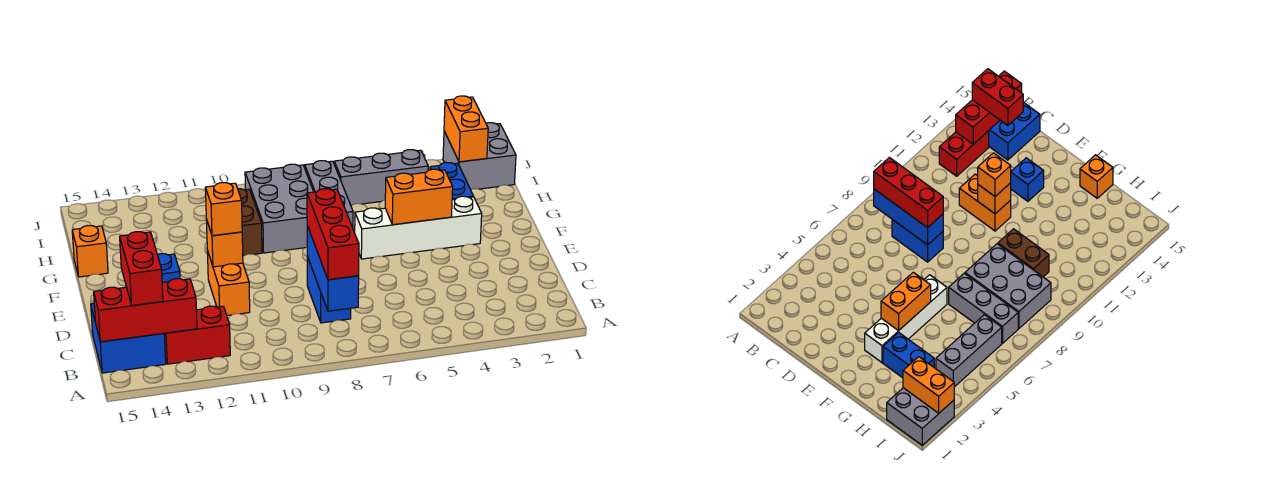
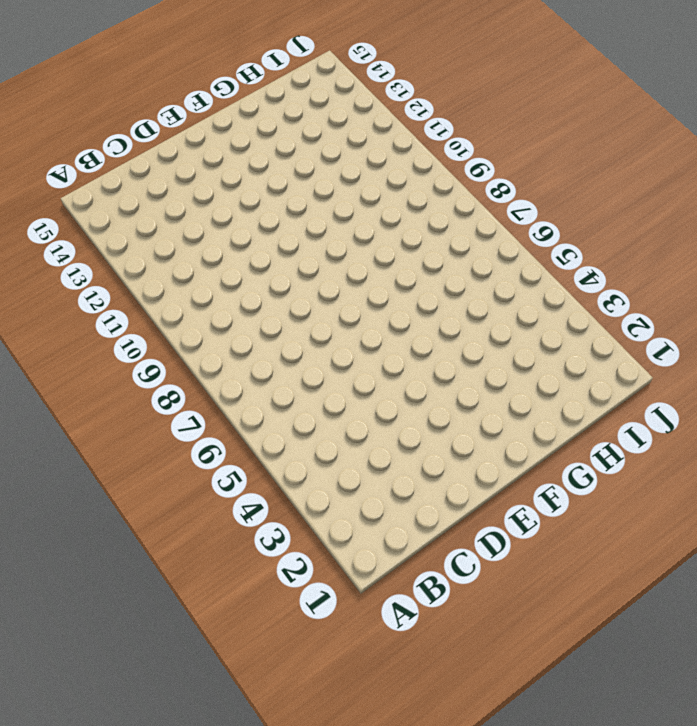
none -> red 1x2 brick [164,306,230,364]
none -> blue 2x2 brick [91,303,166,373]
none -> blue 1x2 brick [307,257,351,323]

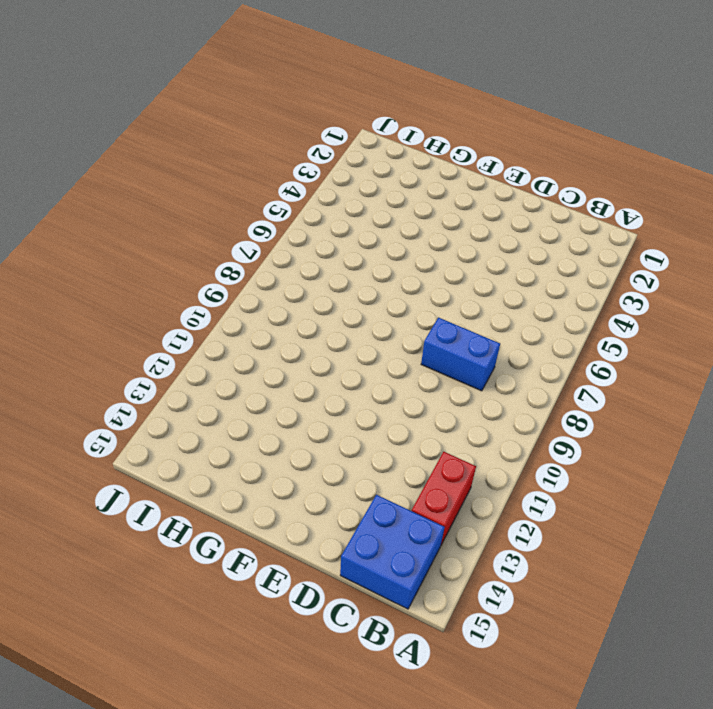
none -> orange 1x2 brick [207,250,250,316]
none -> blue 1x1 brick [158,254,180,283]
none -> white 1x4 brick [355,196,482,259]

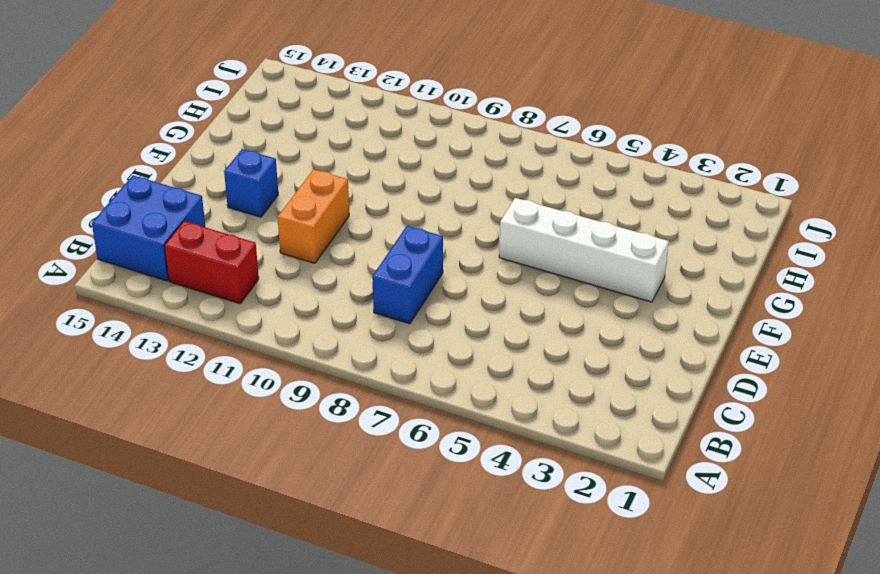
none -> blue 1x2 brick [430,162,474,200]
none -> grey 1x3 brick [305,161,353,228]
none -> grey 2x3 brick [245,164,314,253]

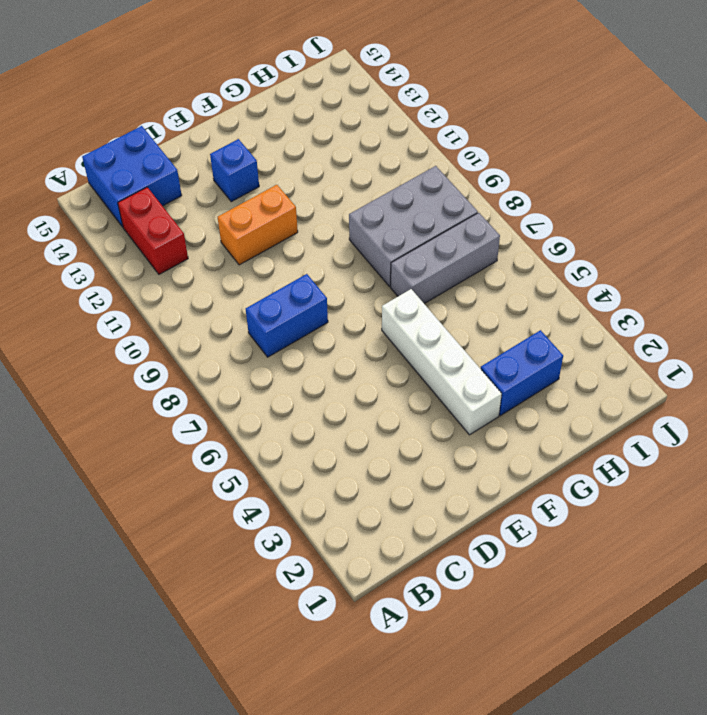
none -> brown 1x2 brick [238,189,262,256]
none -> orange 1x1 brick [72,226,108,277]
none -> grey 2x2 brick [443,123,516,190]

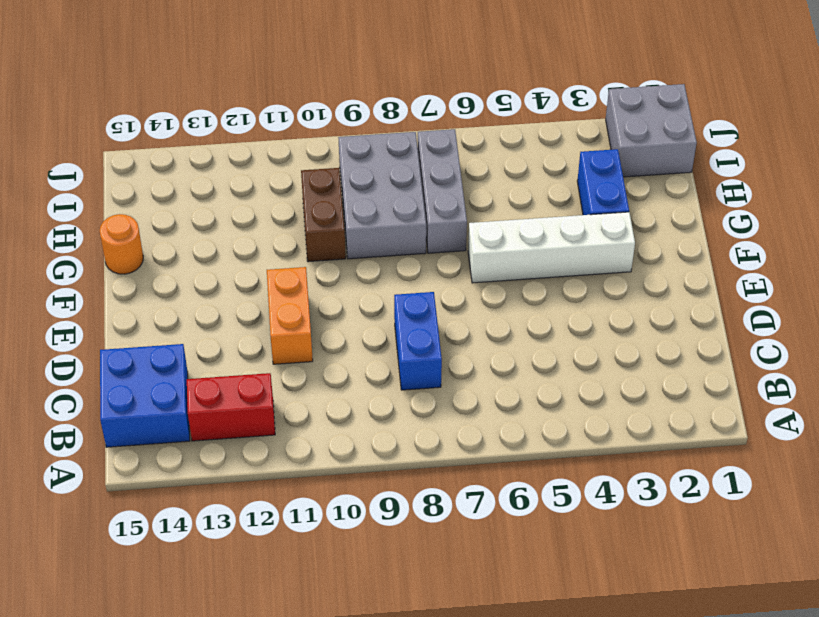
orange 1x1 round brick [100,214,143,274] -> orange 1x1 brick [72,226,108,277]
none -> blue 1x1 brick [158,254,180,283]
none -> grey 1x3 brick [334,150,428,205]
none -> blue 1x3 brick [307,226,359,311]

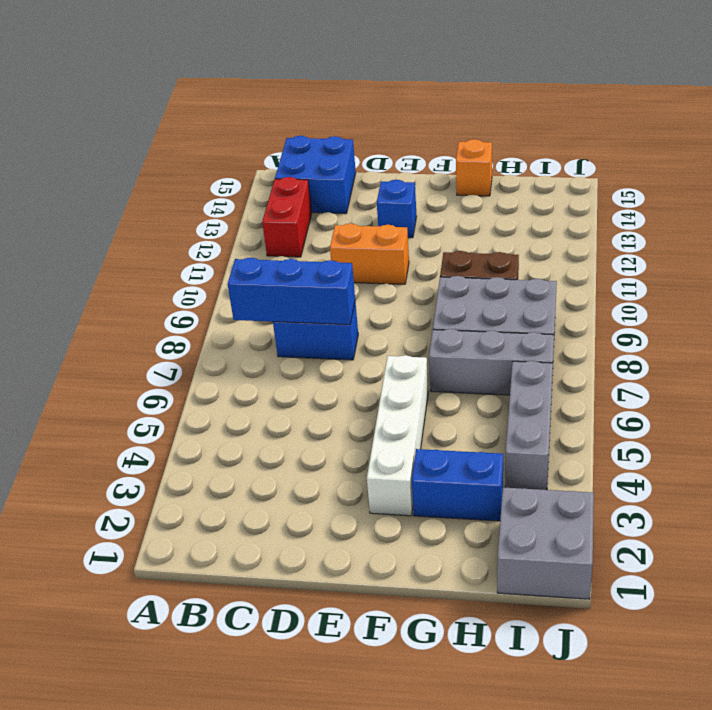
none -> red 1x3 brick [94,279,197,342]
none -> orange 1x1 brick [206,219,243,267]
none -> orange 1x2 brick [385,169,453,225]

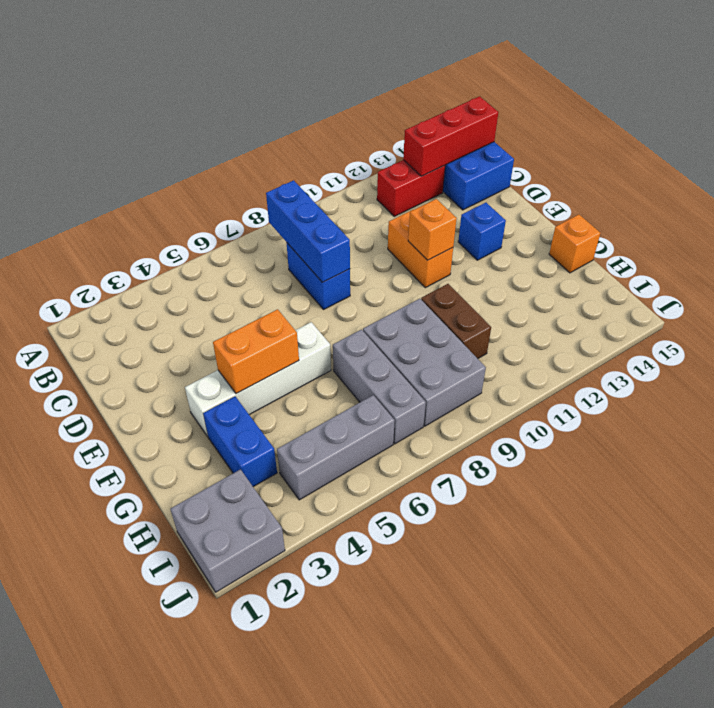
none -> orange 1x2 brick [444,96,488,162]
none -> red 1x3 brick [307,189,359,280]
none -> red 1x2 brick [120,232,163,306]

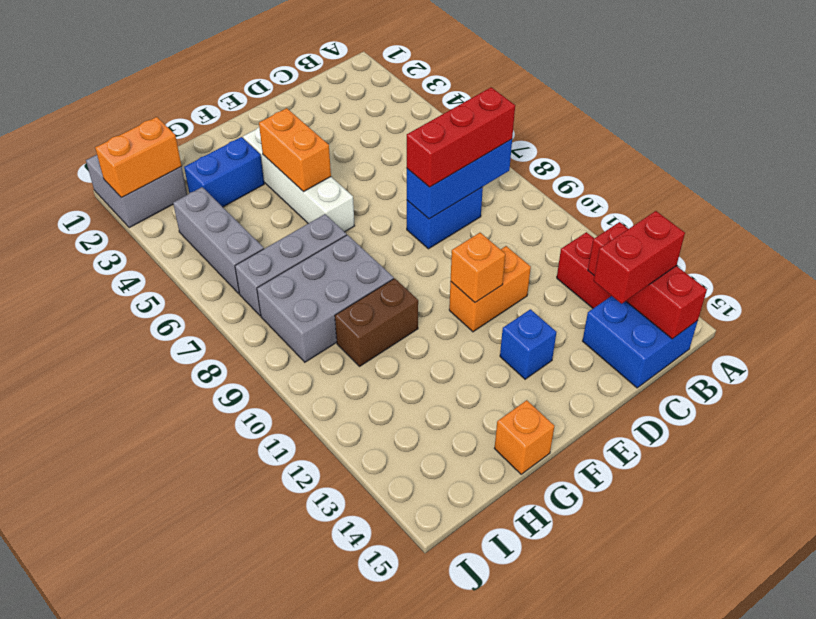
none -> orange 1x1 brick [205,183,242,236]

